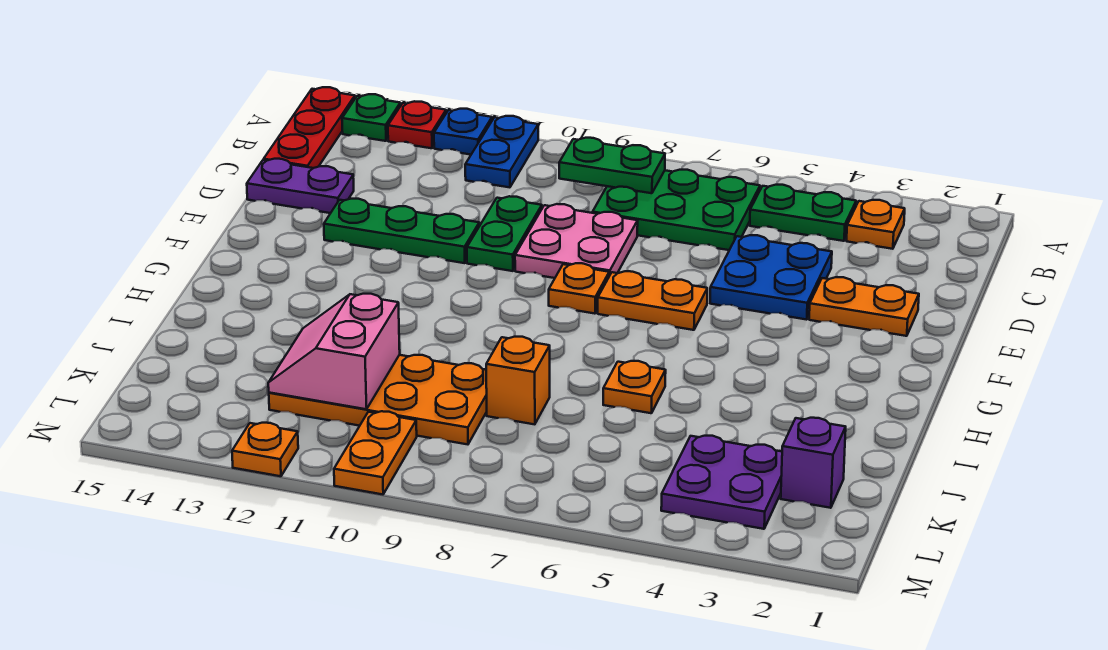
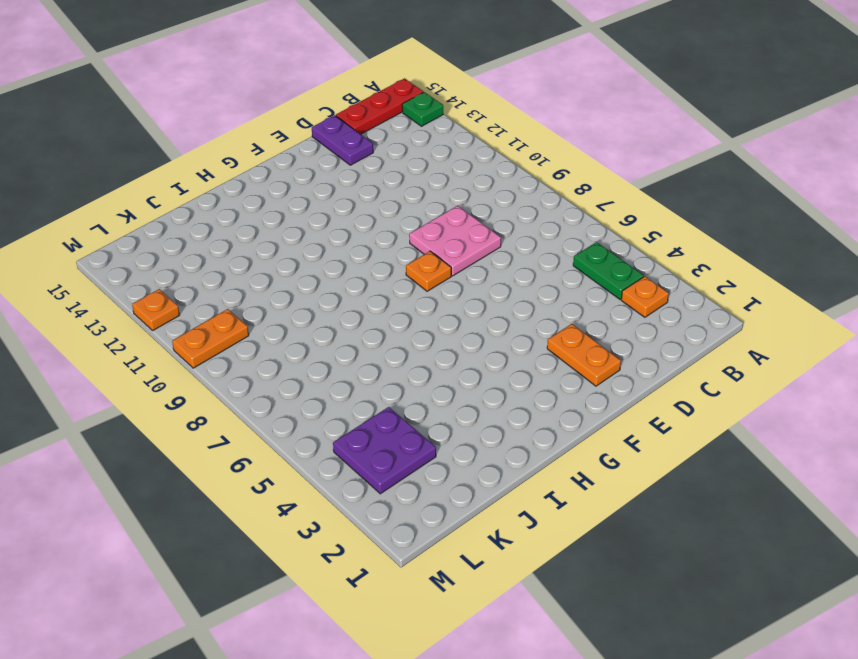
none -> blue 1x2 plate [465,116,538,187]
none -> blue 1x1 plate [434,109,492,155]
none -> red 1x1 plate [388,101,446,148]

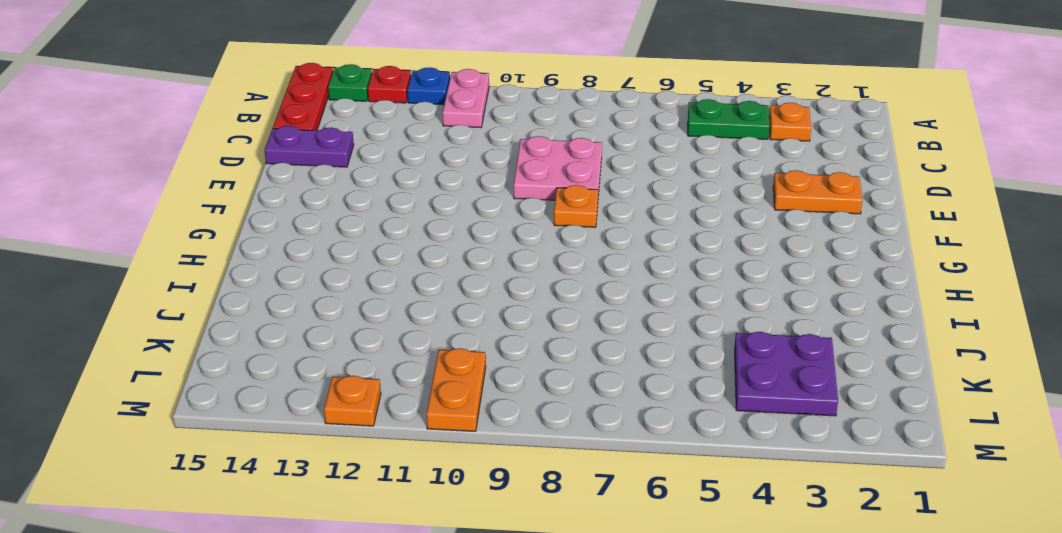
pink 1x2 plate [443,69,489,127] -> blue 1x2 plate [465,116,538,187]
none -> green 2x3 plate [593,170,760,250]
none -> blue 2x2 plate [710,235,832,320]
none -> green 1x2 plate [467,196,542,271]

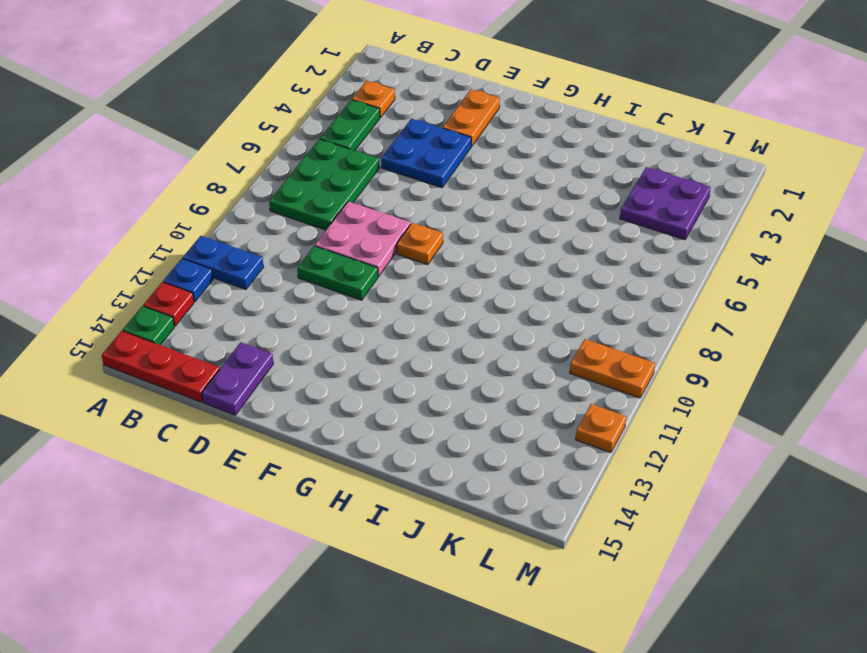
none -> green 1x3 plate [324,199,479,263]
none -> orange 1x2 plate [598,271,707,330]
none -> orange 1x1 plate [603,361,666,413]

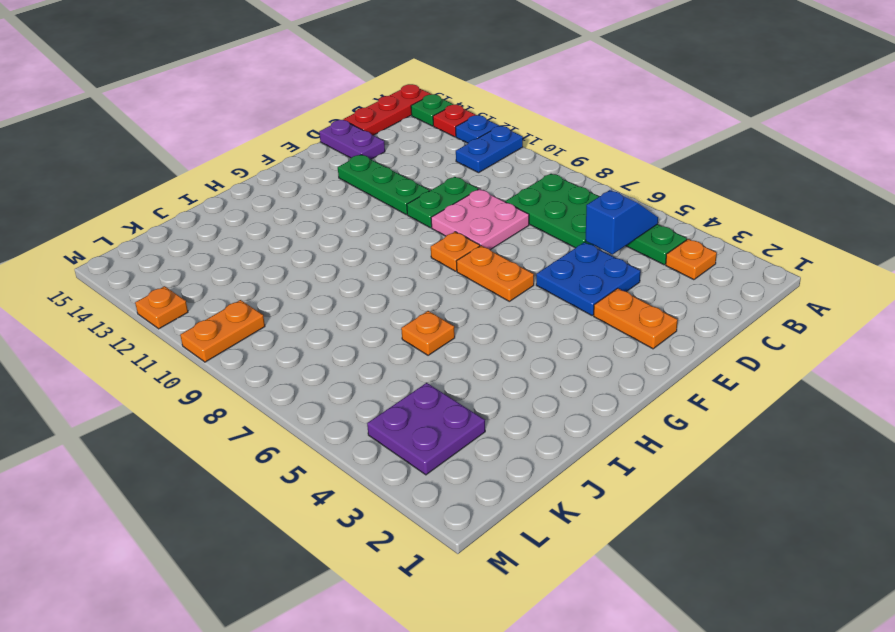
blue 1x2 slope [586,190,658,254] -> none
none -> orange 1x1 brick [486,337,550,424]
none -> orange 2x4 plate [269,355,487,444]
none -> purple 1x1 brick [781,418,846,508]

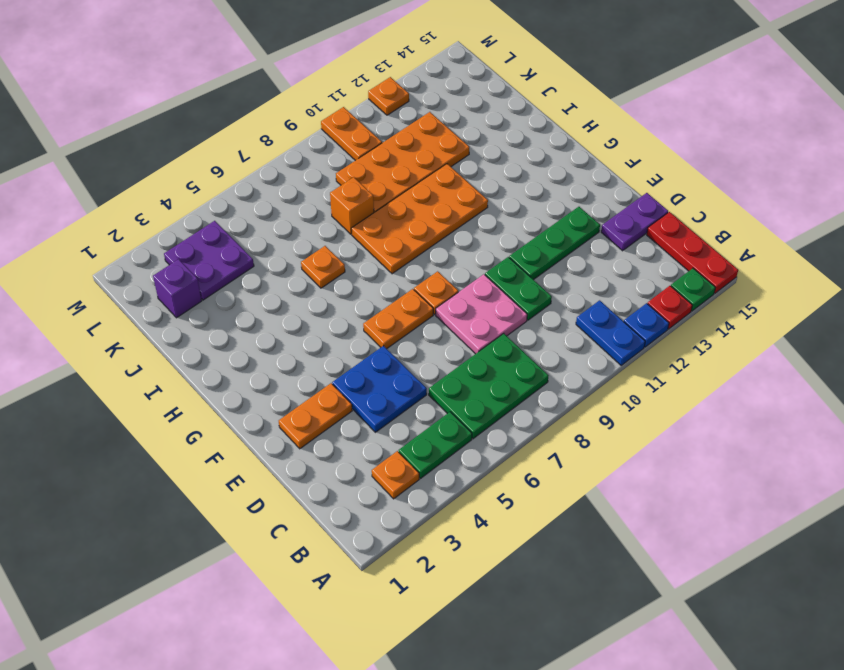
orange 2x4 plate [351,164,488,274] -> none
none -> green 1x2 plate [559,138,665,193]
none -> pink 2x2 slope [268,294,400,409]

